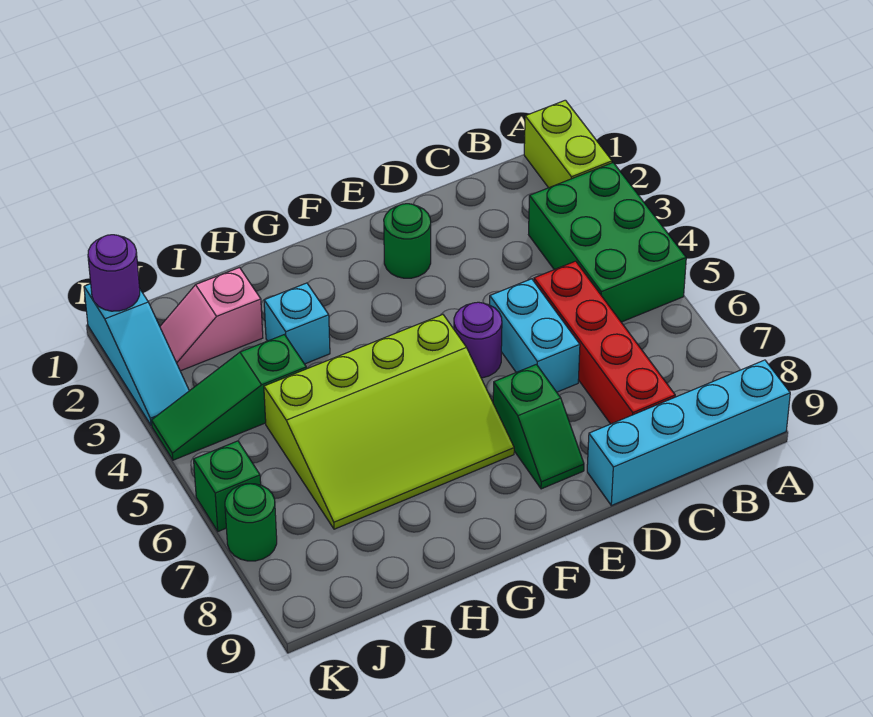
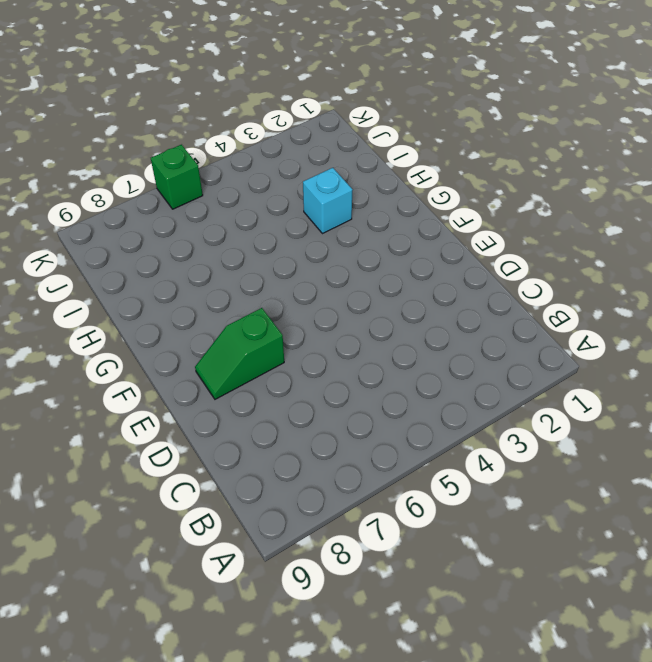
none -> lime 1x2 brick [524,100,612,188]
none -> green 2x3 brick [529,163,686,322]
none -> cyan 1x4 brick [587,360,790,506]

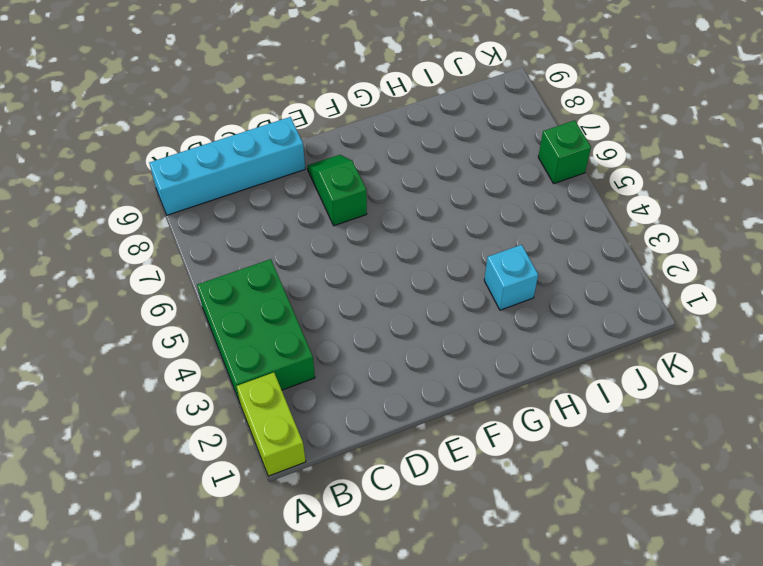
none -> red 1x4 brick [534,261,675,424]
none -> cyan 1x2 brick [490,279,580,392]
none -> green 1x1 round brick [384,204,431,278]

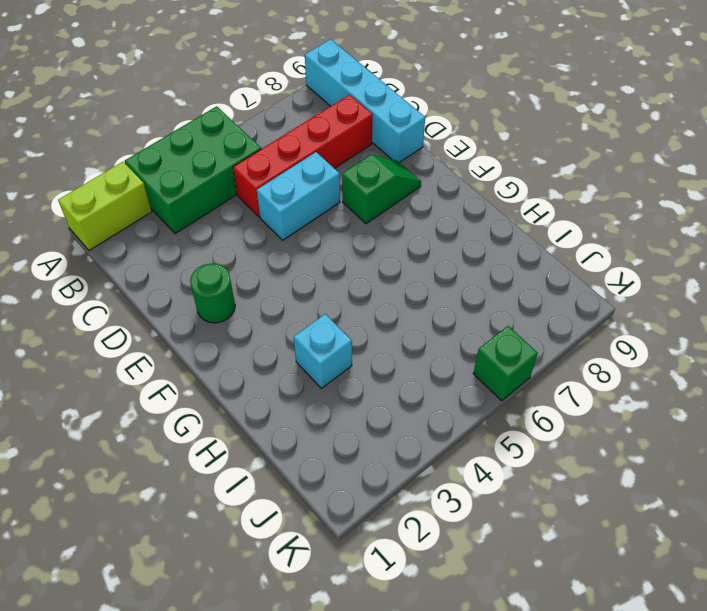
none -> purple 1x1 round brick [454,302,502,378]
none -> lime 3x4 slope [264,315,514,529]
none -> pink 1x2 slope [160,268,263,371]

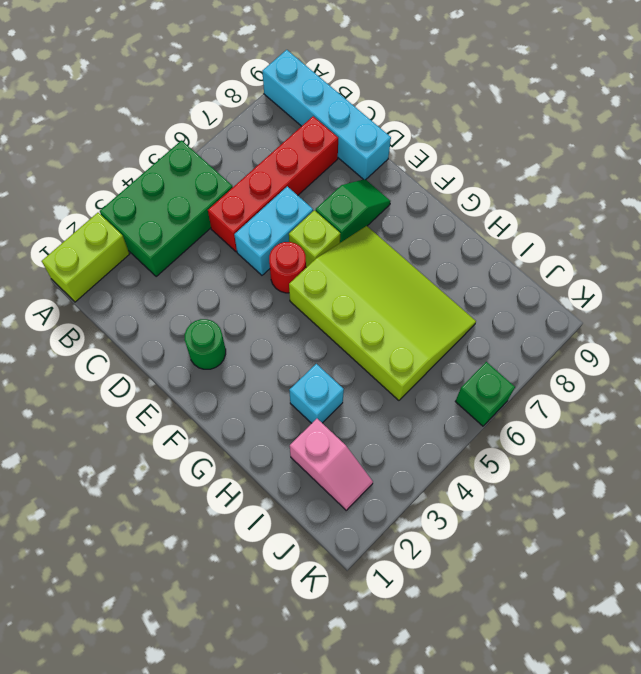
red 1x1 round brick [269,242,306,293] -> purple 1x1 round brick [454,302,502,378]
lime 1x1 brick [289,210,340,267] -> none
none -> green 1x3 slope [151,335,306,460]
none -> cyan 1x3 slope [84,284,189,425]
none -> green 1x1 round brick [225,484,277,561]

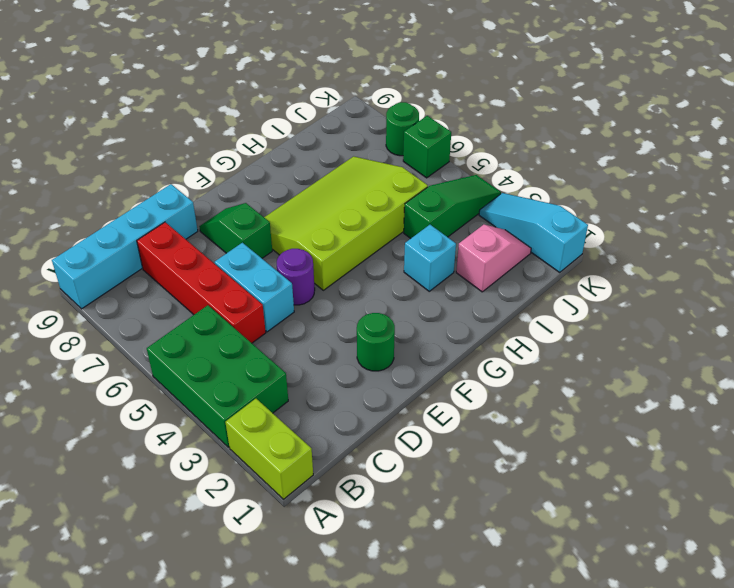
none -> purple 1x1 round brick [88,235,140,311]

